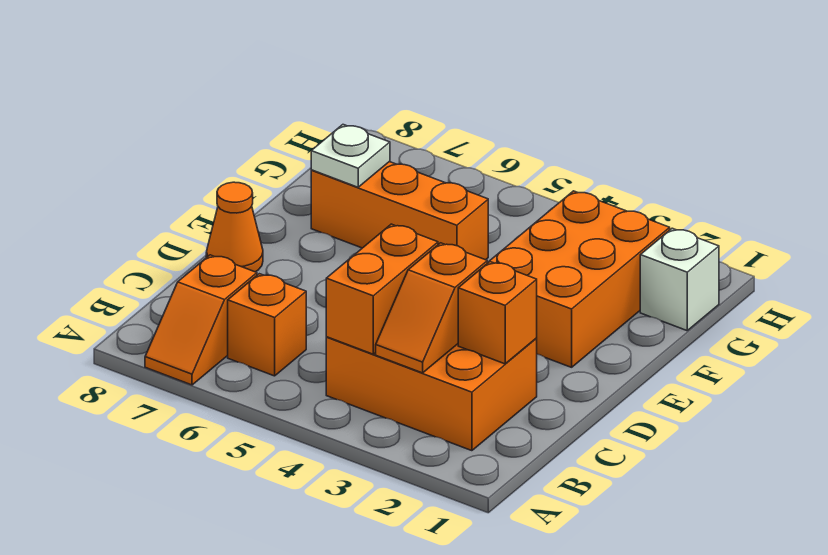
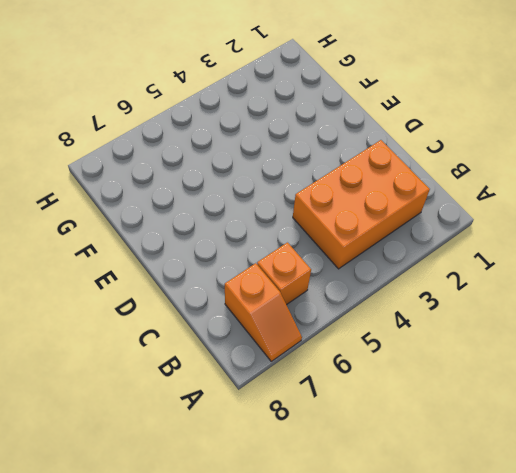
none -> orange 1x1 cone [206,182,263,272]
none -> orange 2x3 brick [488,191,670,367]

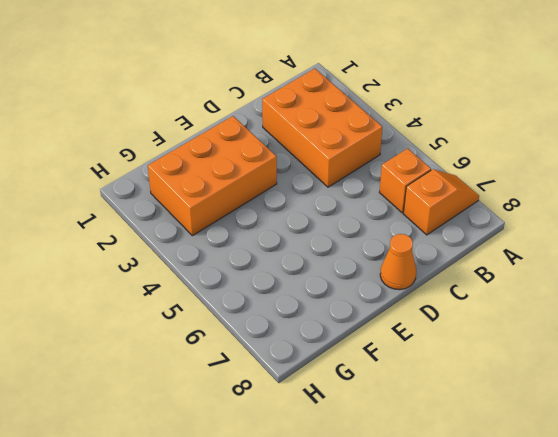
none -> orange 1x3 brick [311,162,488,260]
none -> white 1x1 brick [640,228,719,331]

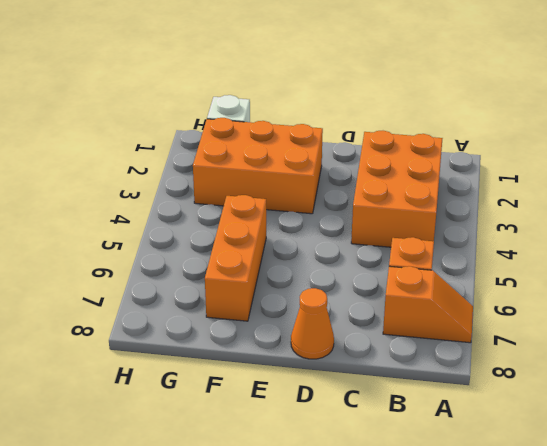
none -> orange 1x2 slope [376,243,487,373]
none -> orange 1x2 brick [326,224,438,354]

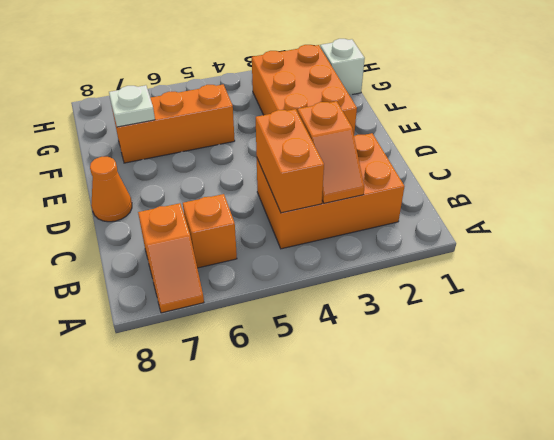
none -> orange 1x1 brick [458,262,537,364]

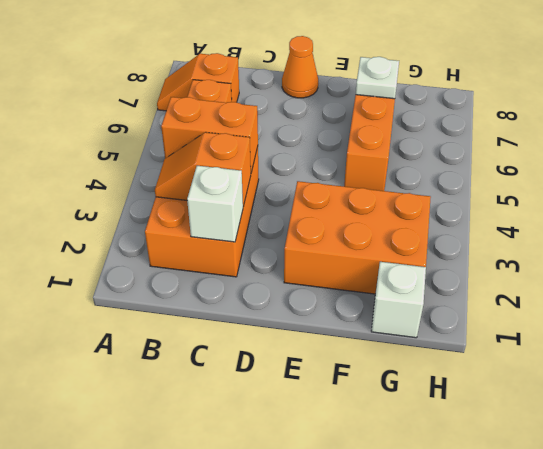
white 1x1 brick [187,166,243,242] -> orange 1x1 brick [458,262,537,364]

